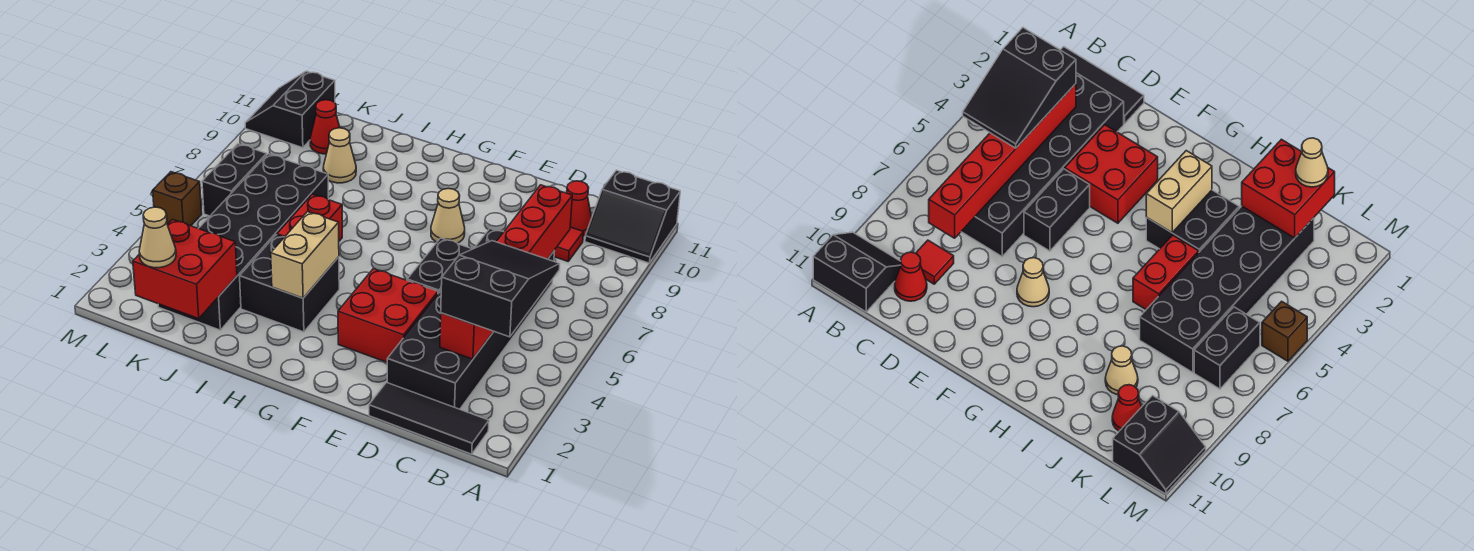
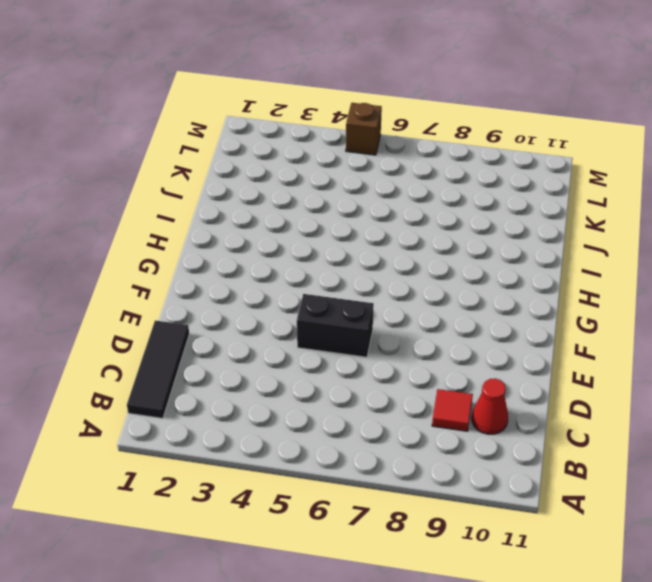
none -> black 2x2 slope [585,170,680,263]
none -> black 2x6 brick [387,229,554,409]
none -> red 2x2 brick [338,269,438,362]

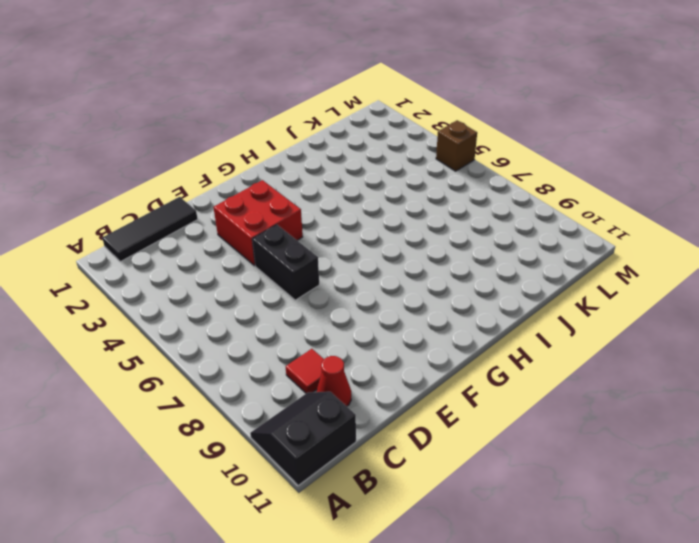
none -> black 2x6 brick [387,229,554,409]
none -> tan 1x1 cone [431,189,465,243]
none -> black 2x2 brick [240,235,339,332]

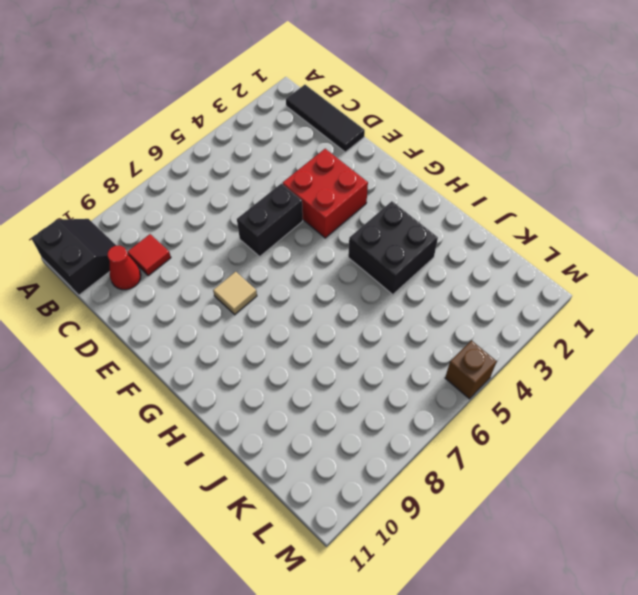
tan 1x1 tile [213,272,257,315] -> tan 1x1 cone [431,189,465,243]
none -> black 2x6 brick [387,229,554,409]
none -> red 1x2 brick [277,194,342,241]
none -> black 2x6 brick [158,154,329,330]

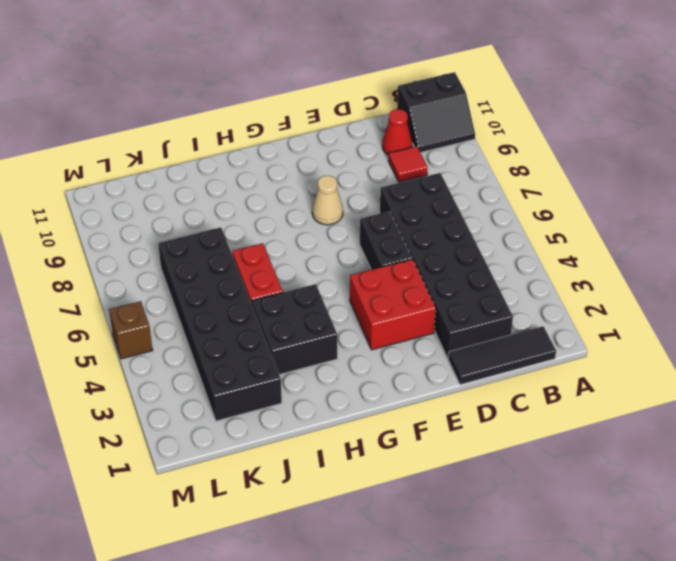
none -> tan 1x1 cone [323,128,356,183]
none -> red 1x1 cone [310,100,340,154]
none -> black 1x2 brick [202,144,267,216]

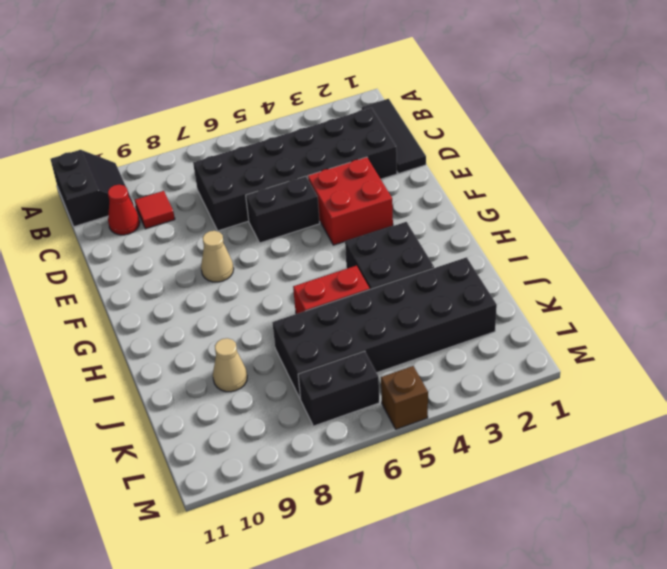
none -> red 1x1 cone [310,100,340,154]
none -> black 2x2 slope [245,71,335,148]
none -> red 1x6 brick [440,185,572,359]

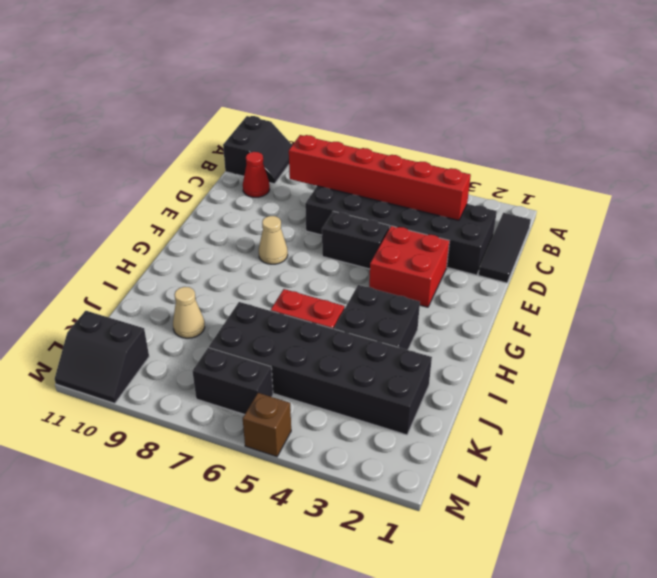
none -> red 1x1 tile [554,227,583,261]
none -> red 1x1 cone [310,100,340,154]
none -> tan 1x2 brick [271,212,339,298]

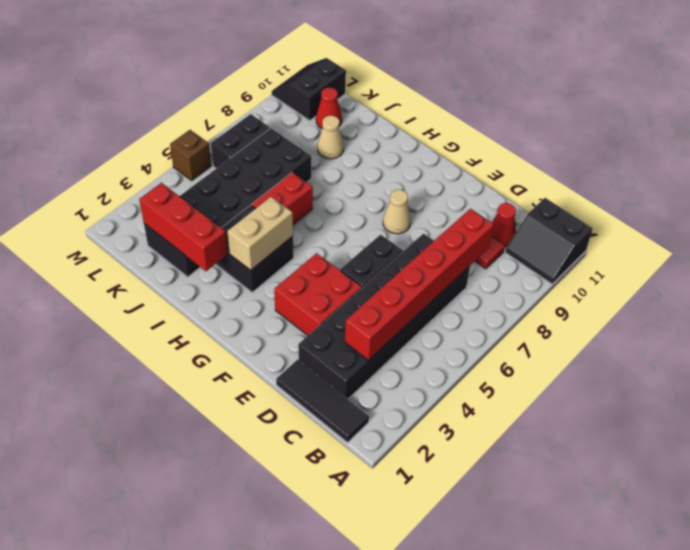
red 1x3 brick [139,183,227,271] -> red 2x2 brick [133,220,237,319]
none -> black 2x3 slope [441,241,560,337]
none -> tan 1x1 cone [139,207,176,268]

